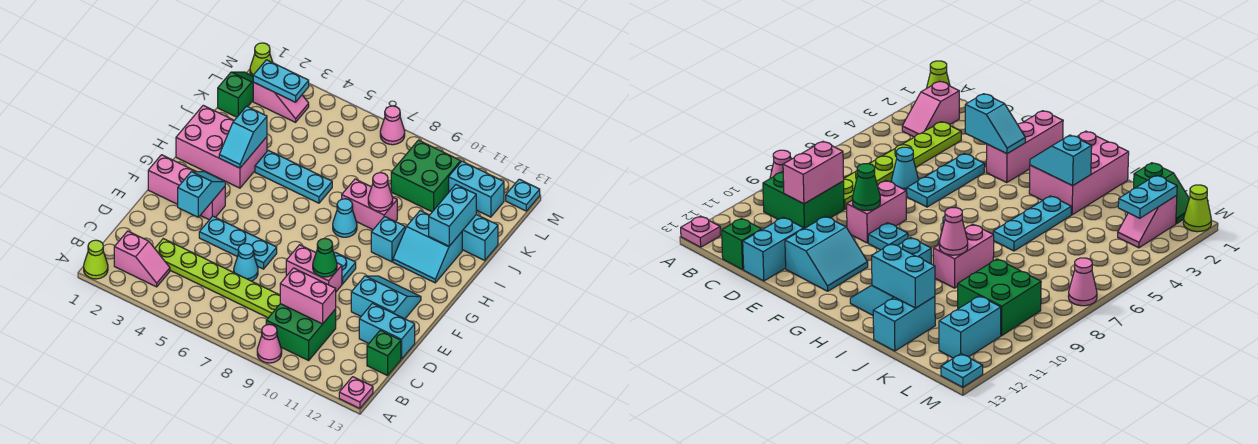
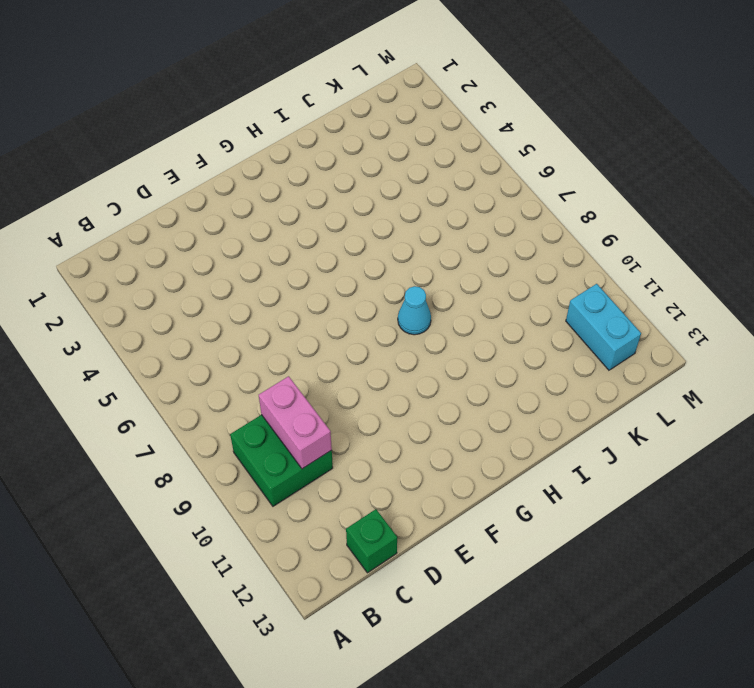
none -> lime 1x1 cone [84,240,108,279]
none -> pink 1x1 cone [257,324,282,363]
none -> pink 1x1 plate [339,377,373,408]
none -> pink 1x2 slope [114,231,170,287]

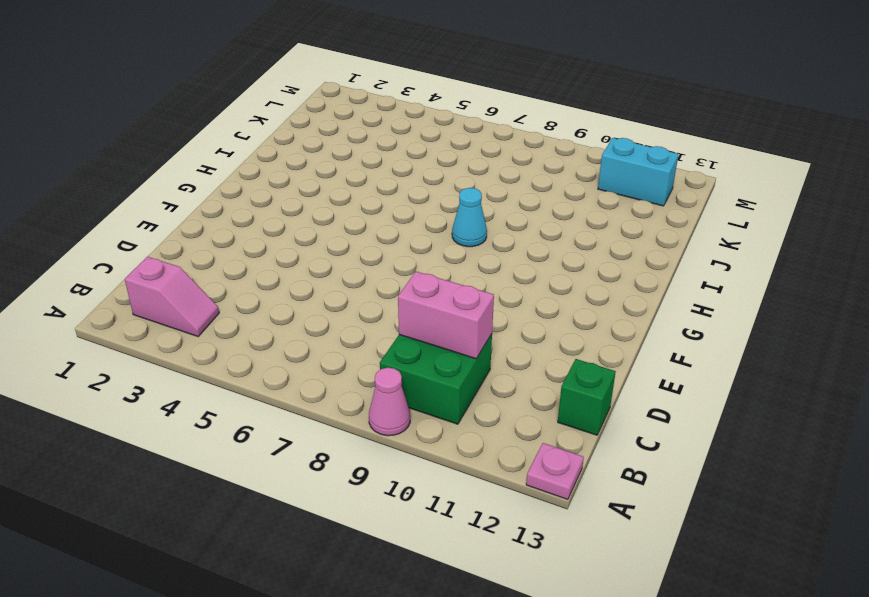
none -> lime 1x1 cone [84,240,108,279]
none -> lime 1x6 plate [155,239,280,318]
none -> cyan 1x1 cone [234,244,258,281]
none -> cyan 1x2 brick [359,303,415,359]

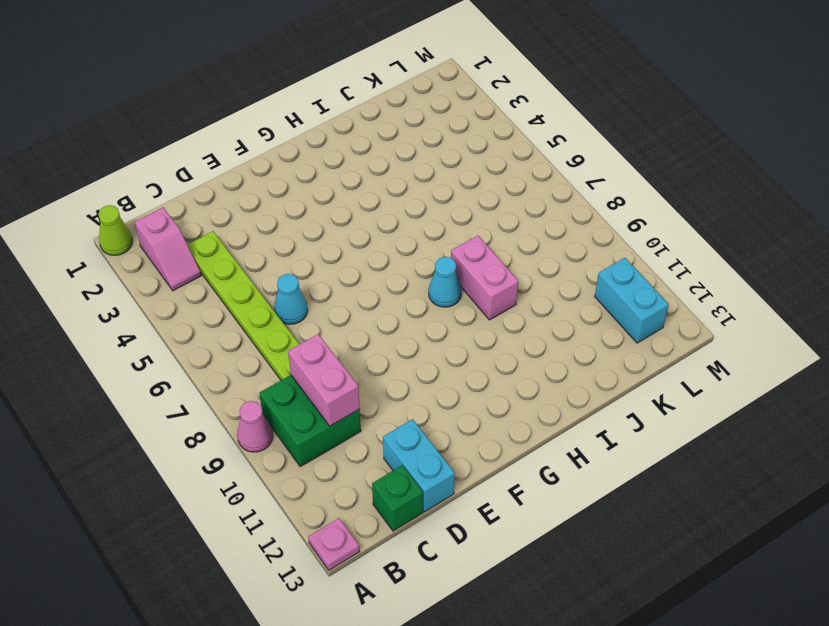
none -> cyan 1x3 plate [199,216,277,269]
none -> pink 1x2 brick [286,245,342,292]
none -> cyan 2x2 slope [351,276,421,319]
none -> pink 1x3 brick [148,155,225,220]

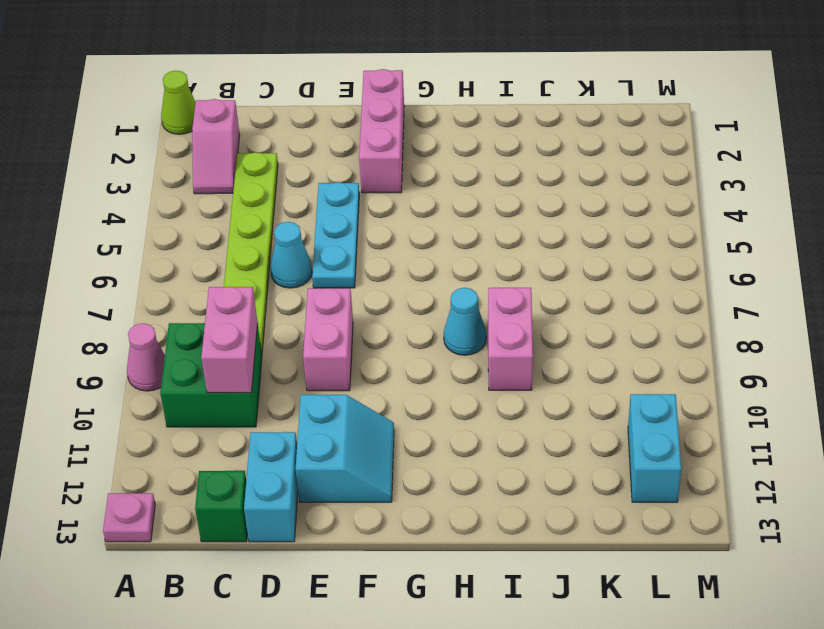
none -> cyan 1x1 plate [334,252,356,284]
none -> pink 2x3 brick [176,105,267,188]
none -> cyan 1x1 brick [371,217,405,262]
none -> cyan 2x2 slope [393,211,462,283]

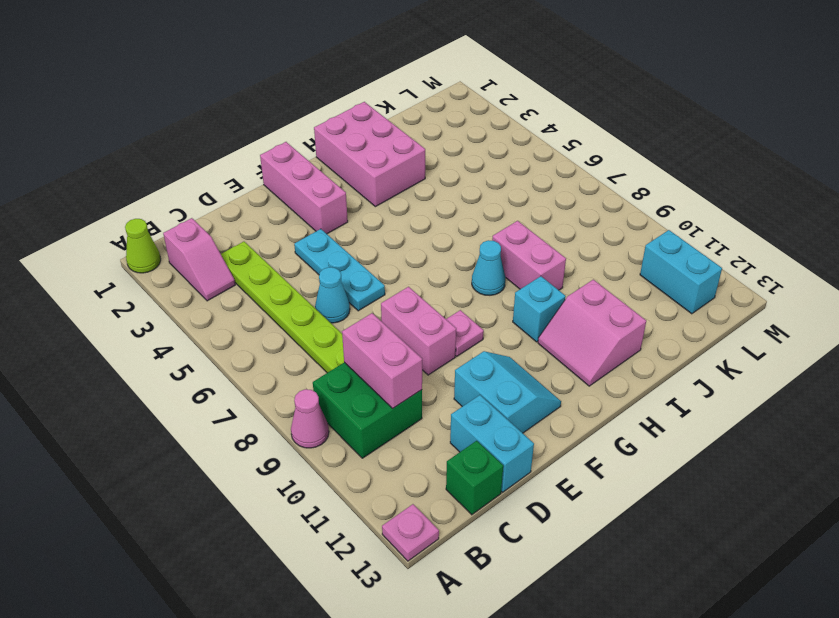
pink 1x1 plate [446,310,484,356] -> cyan 1x1 plate [334,252,356,284]
pink 2x2 slope [538,280,646,386] -> cyan 2x2 slope [393,211,462,283]
none -> cyan 1x3 plate [255,150,332,203]
none -> cyan 1x2 brick [462,215,498,260]
none -> green 1x2 slope [218,72,253,117]
none -> green 2x2 brick [391,140,461,212]

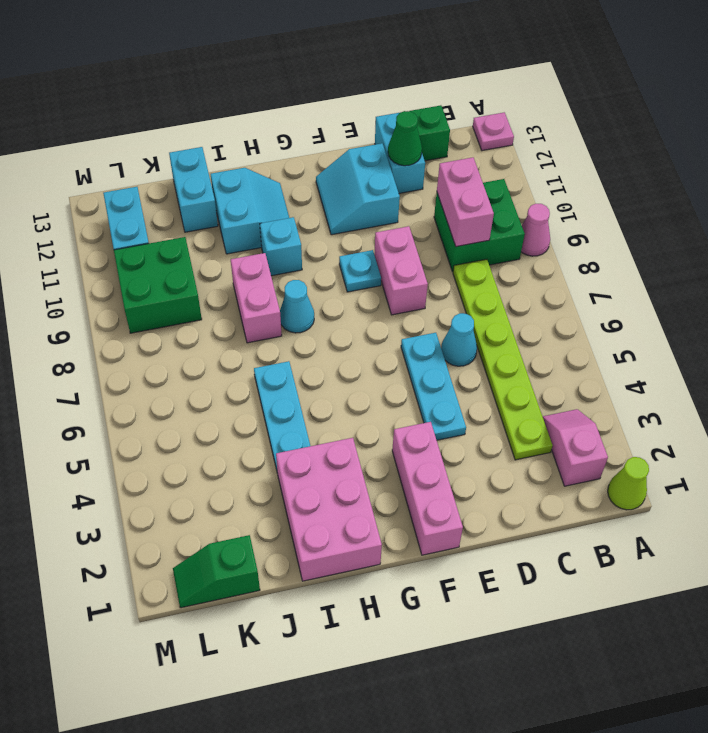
green 1x1 cone [388,111,422,166] -> green 1x1 cone moved to [313,239,337,277]
none -> pink 1x2 slope [253,82,309,122]
none -> lime 1x1 cone [250,43,272,76]
none -> pink 1x1 cone [380,106,405,145]
none -> cyan 1x1 plate [506,179,540,211]

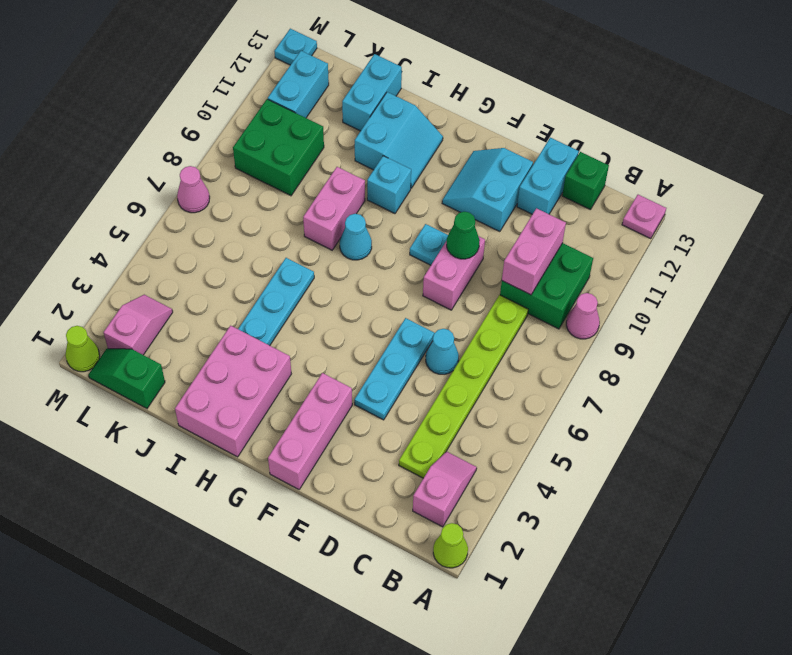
none -> cyan 1x2 slope [178,172,225,217]
none -> cyan 1x2 slope [219,106,267,168]
none -> pink 1x1 cone [368,173,393,211]
none -> cyan 1x2 brick [429,185,476,246]

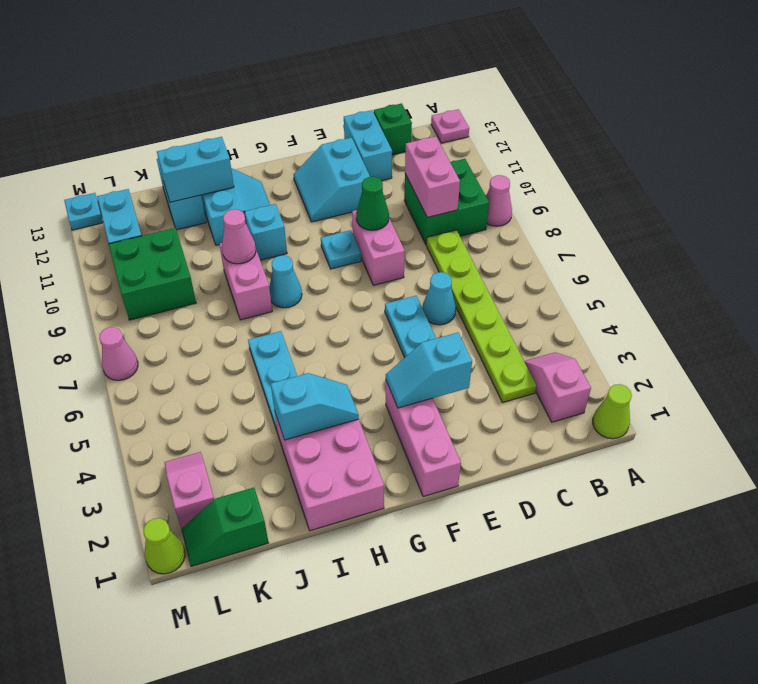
none -> cyan 1x2 plate [253,60,309,102]

